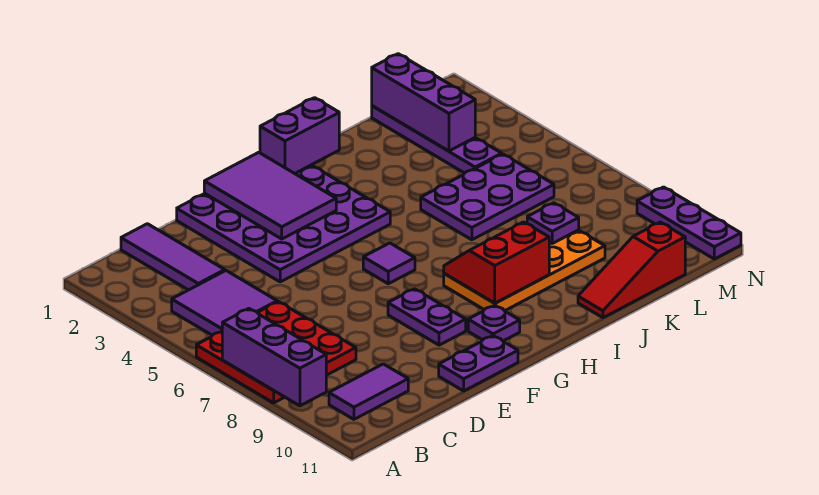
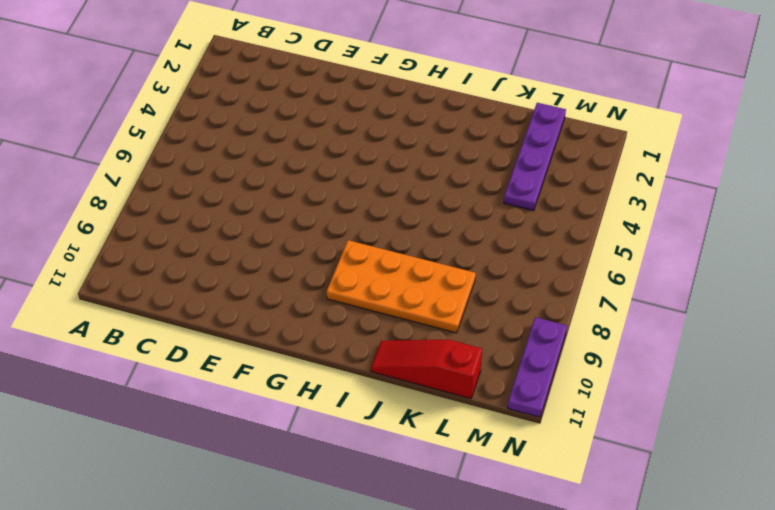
none -> red 3x3 plate [196,302,356,403]
none -> purple 2x2 tile [172,271,277,335]
none -> purple 1x2 tile [329,364,408,419]

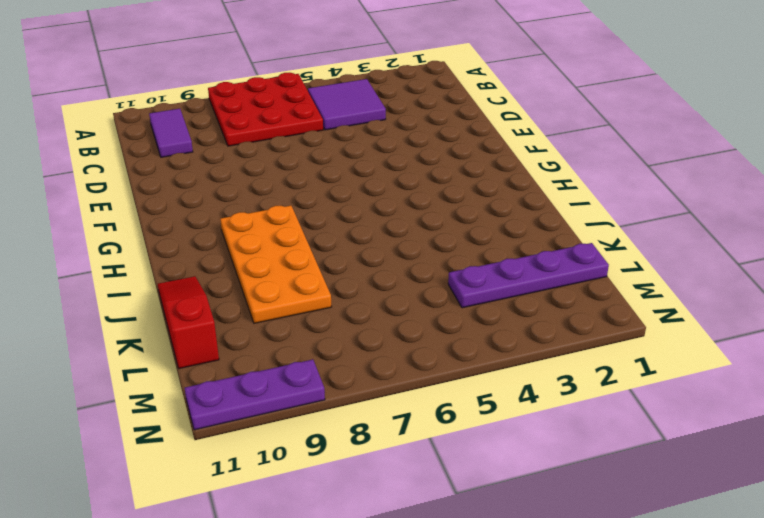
none -> purple 1x3 tile [121,224,225,290]
none -> purple 4x4 plate [177,165,390,282]
none -> purple 1x2 plate [439,336,518,391]

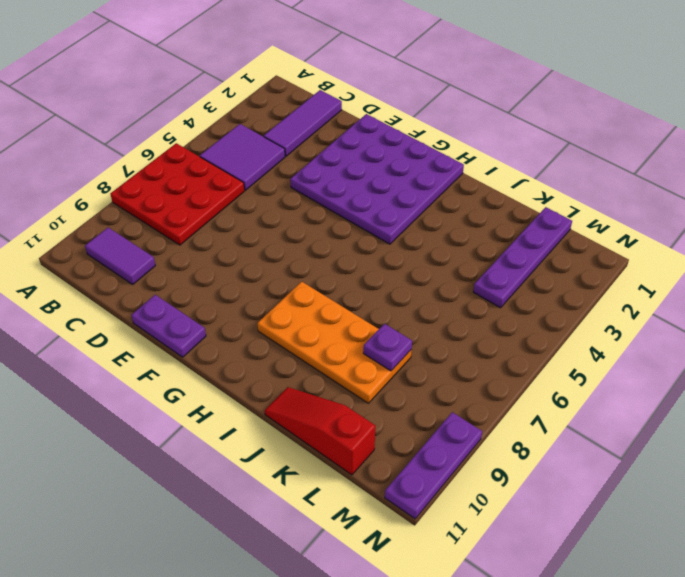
none -> purple 1x2 plate [388,289,466,345]
none -> purple 1x1 tile [363,243,415,284]
none -> purple 1x1 plate [468,305,520,341]

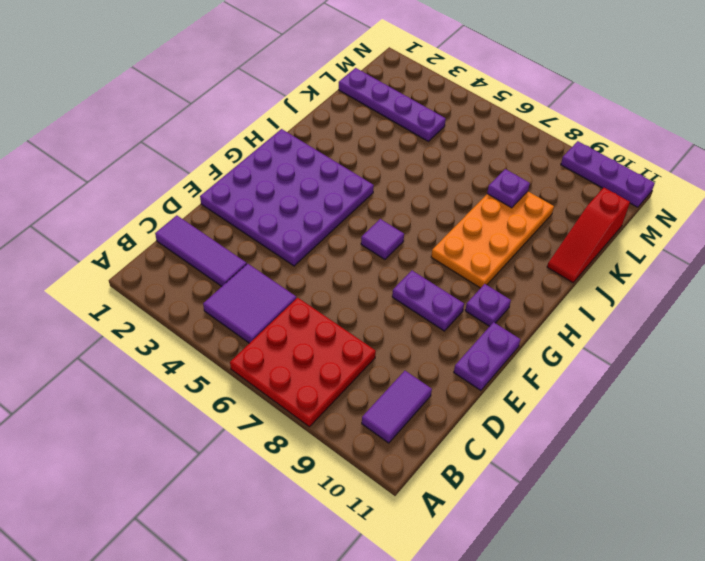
none -> purple 2x3 plate [421,154,554,240]
none -> purple 1x3 brick [222,309,326,406]
none -> purple 2x3 tile [204,152,336,239]

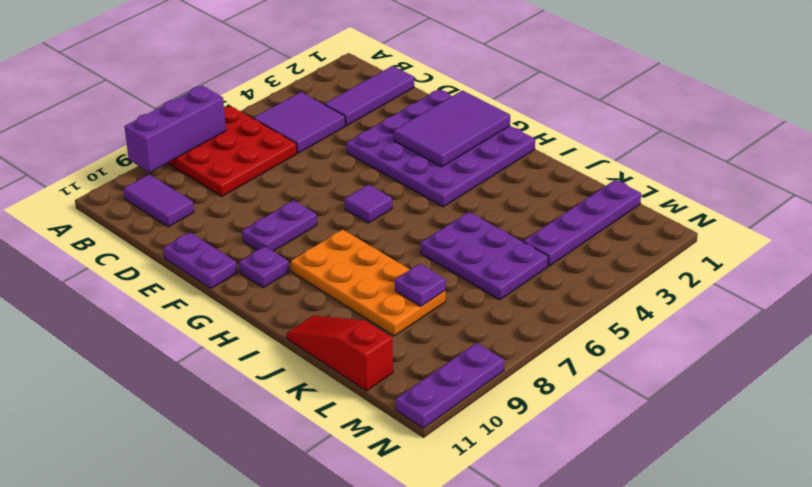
none -> purple 1x2 brick [260,98,339,173]
none -> red 2x2 slope [444,222,549,303]
none -> purple 1x3 brick [372,54,475,151]

